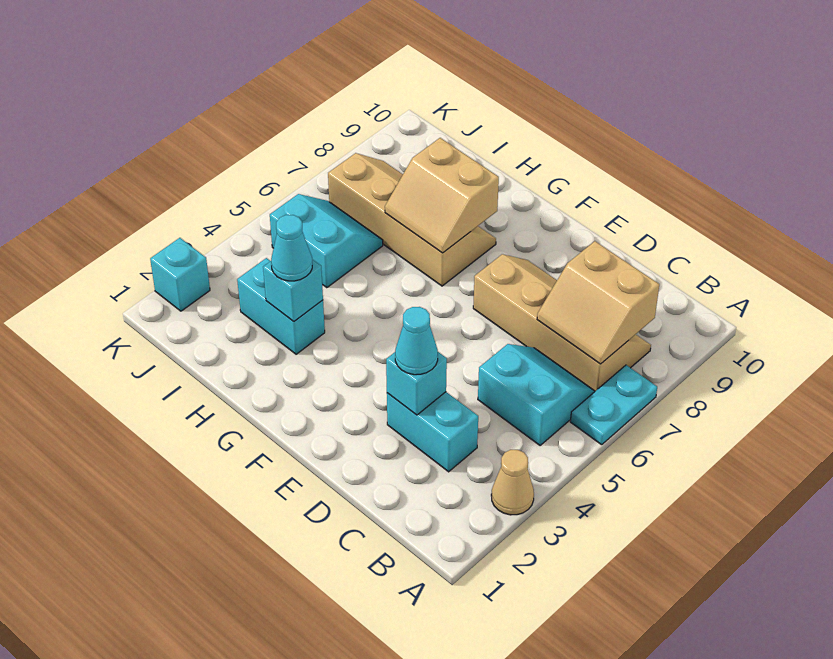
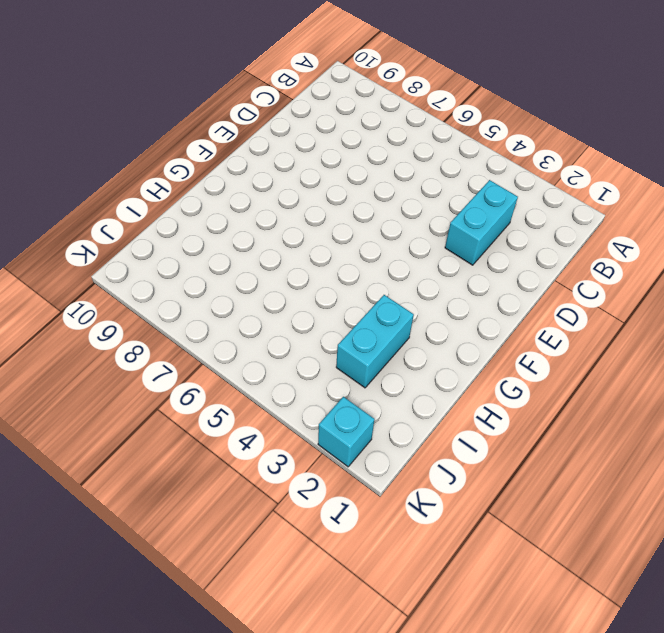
none -> tan 1x1 cone [491,450,534,515]
none -> cyan 1x2 plate [570,365,657,445]
none -> cyan 2x2 slope [478,344,595,445]

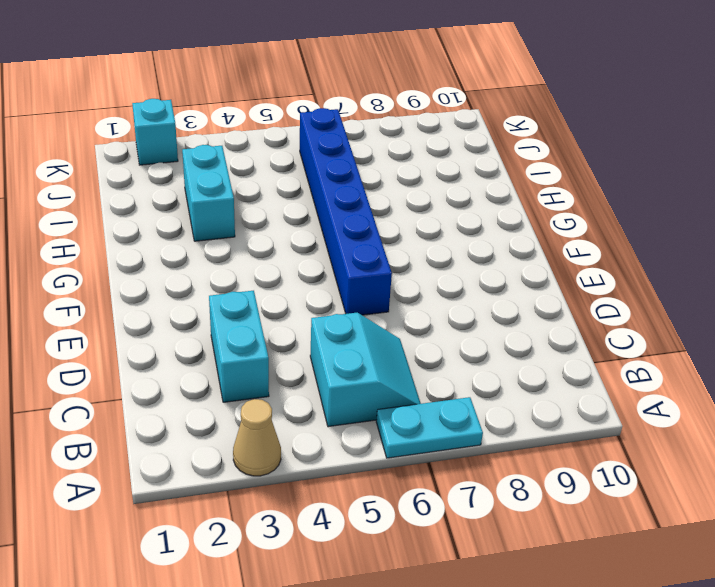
blue 1x6 brick [300,108,392,315] -> cyan 2x2 slope [270,194,383,288]
none -> tan 2x4 slope [473,254,651,391]
none -> tan 2x4 slope [328,153,496,286]
none -> tan 2x2 slope [537,241,659,364]

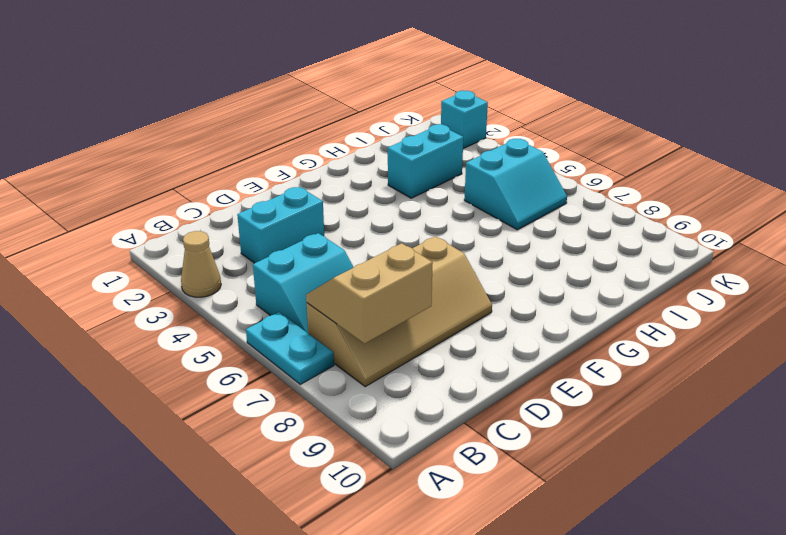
none -> tan 2x4 slope [328,153,496,286]
none -> cyan 1x1 brick [386,352,447,415]
none -> tan 2x2 slope [385,138,499,253]

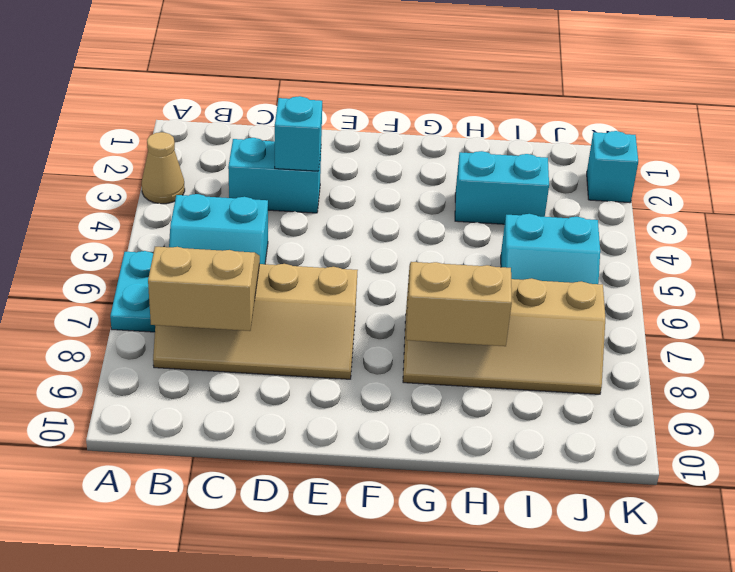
none -> cyan 1x1 brick [263,259,323,322]
none -> cyan 1x1 cone [395,307,438,375]
none -> cyan 1x1 cone [271,215,312,281]

